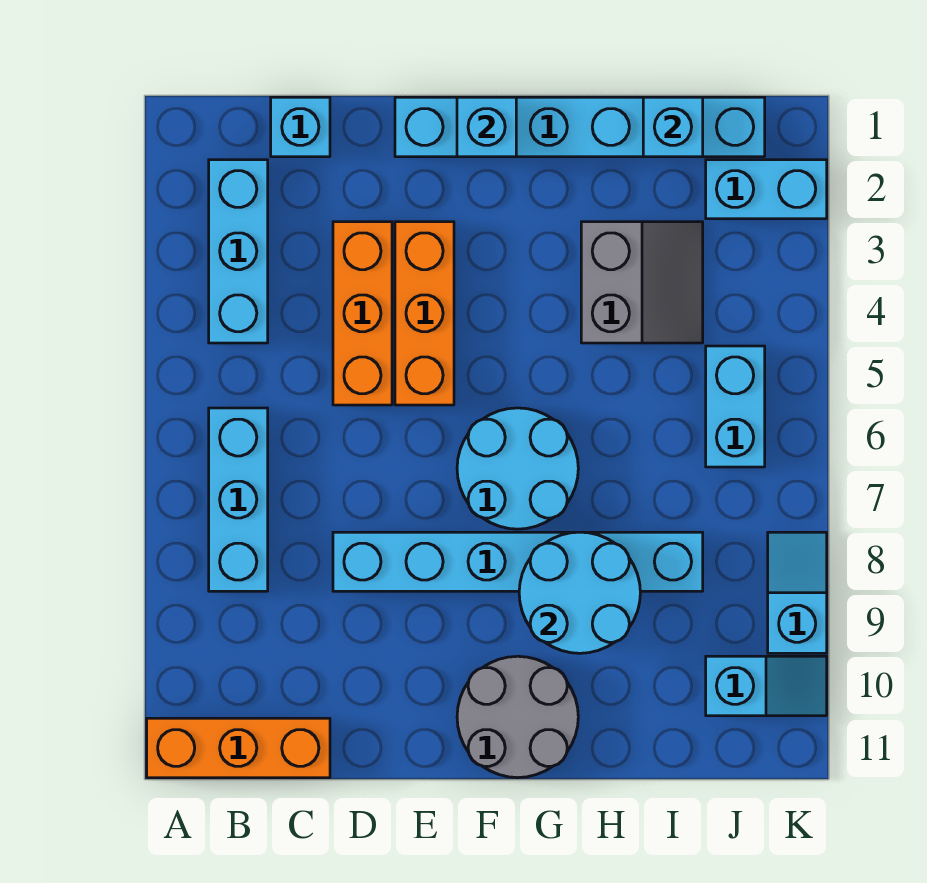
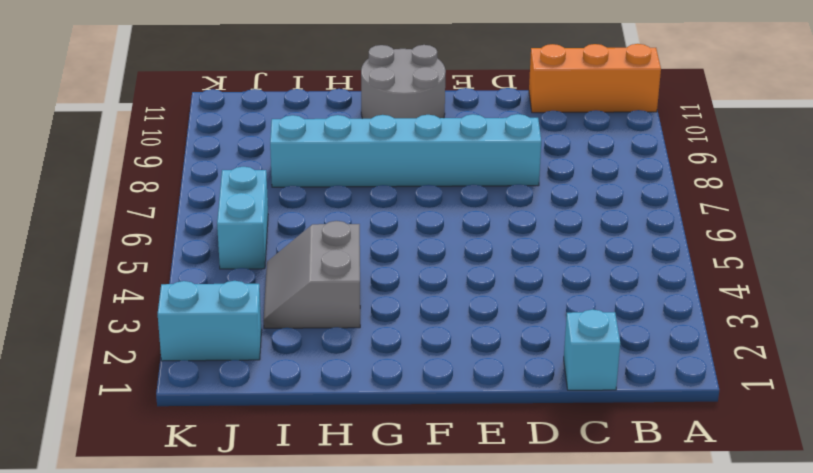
none -> cyan 1x3 brick [209,160,268,343]
none -> cyan 1x3 brick [209,408,268,591]
none -> orange 1x3 brick [333,222,392,405]

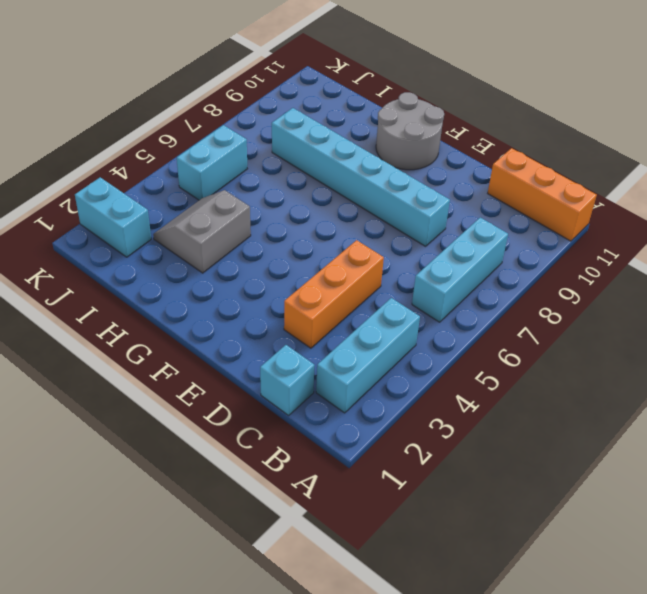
none -> cyan 1x6 brick [395,97,765,157]
none -> orange 1x3 brick [395,222,454,405]
none -> cyan 2x2 round brick [457,408,578,529]

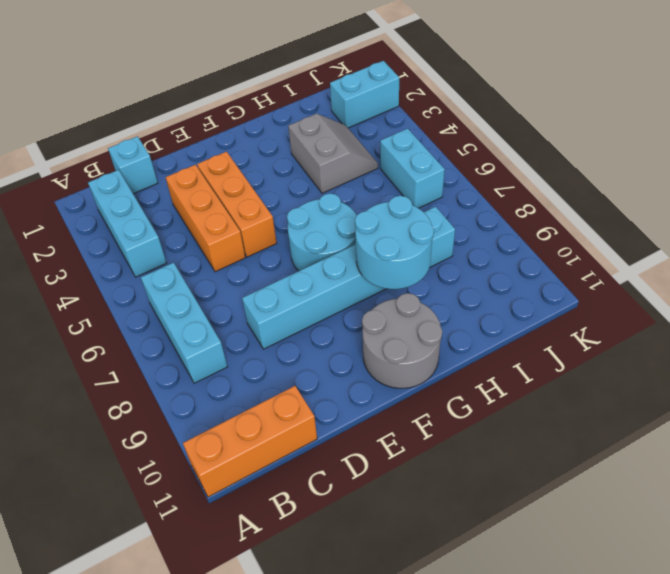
none -> cyan 1x6 brick [395,97,765,157]
none -> cyan 1x2 slope [706,656,827,716]
none -> cyan 1x2 slope [768,532,827,653]

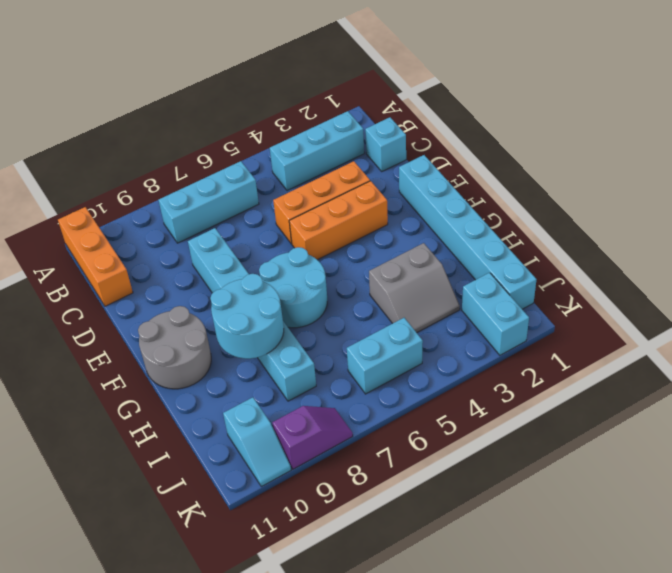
purple 1x2 slope [272,406,353,469] -> cyan 1x2 slope [768,532,827,653]
none -> cyan 1x1 brick [457,97,516,157]
none -> cyan 1x1 brick [643,97,703,157]

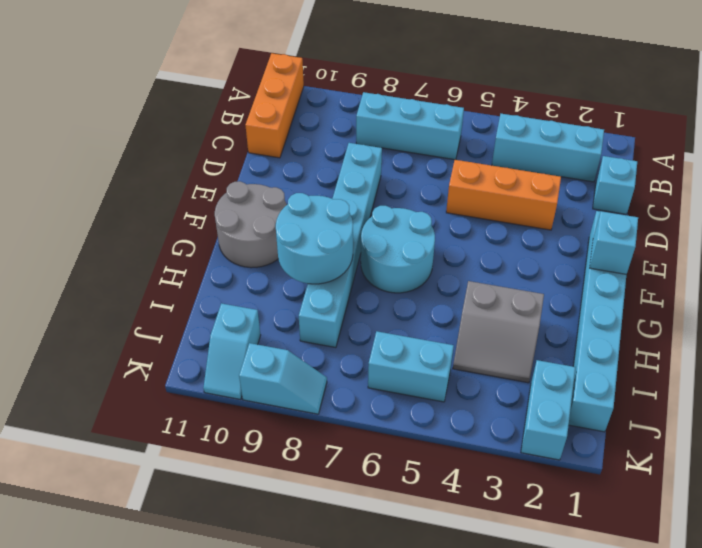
none -> orange 1x3 brick [395,222,454,405]
none -> cyan 1x1 brick [643,97,703,157]

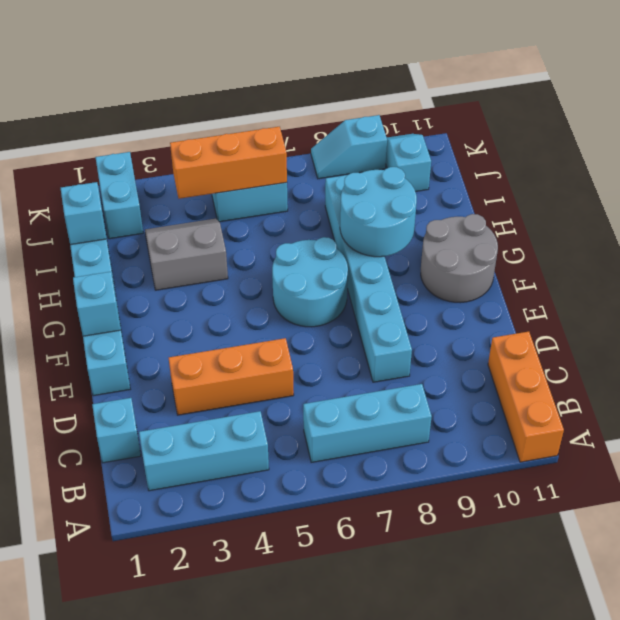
orange 1x3 brick [170,127,287,199] -> orange 1x3 brick moved to [395,222,454,405]

